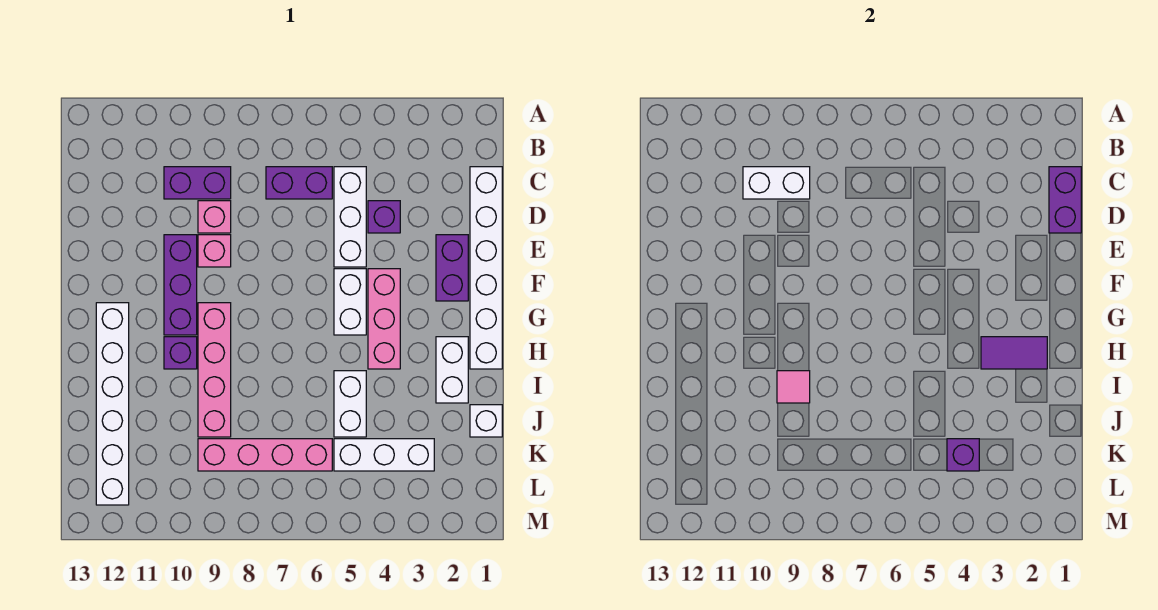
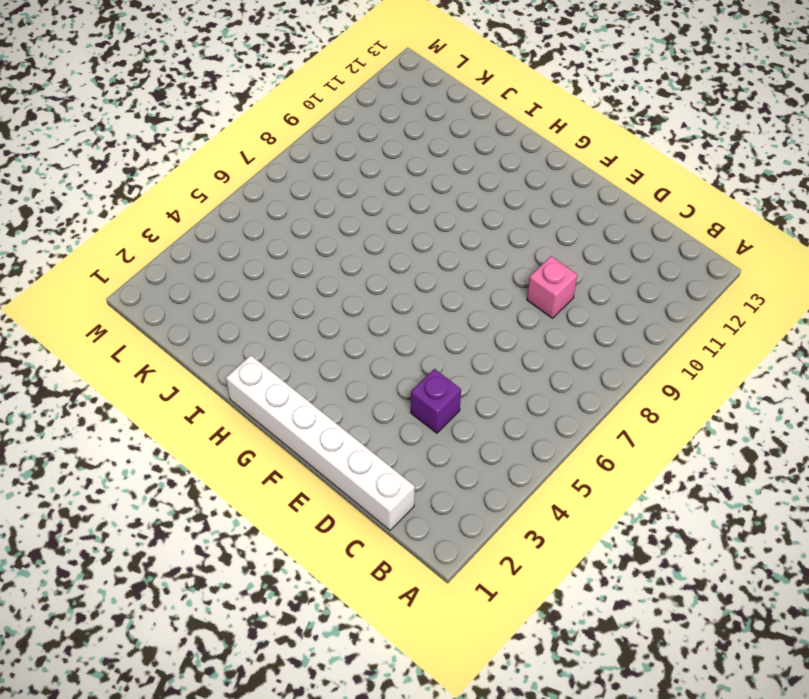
none -> white 1x3 brick [334,167,366,267]
none -> purple 1x2 brick [266,167,332,199]
none -> purple 1x2 brick [164,167,231,199]

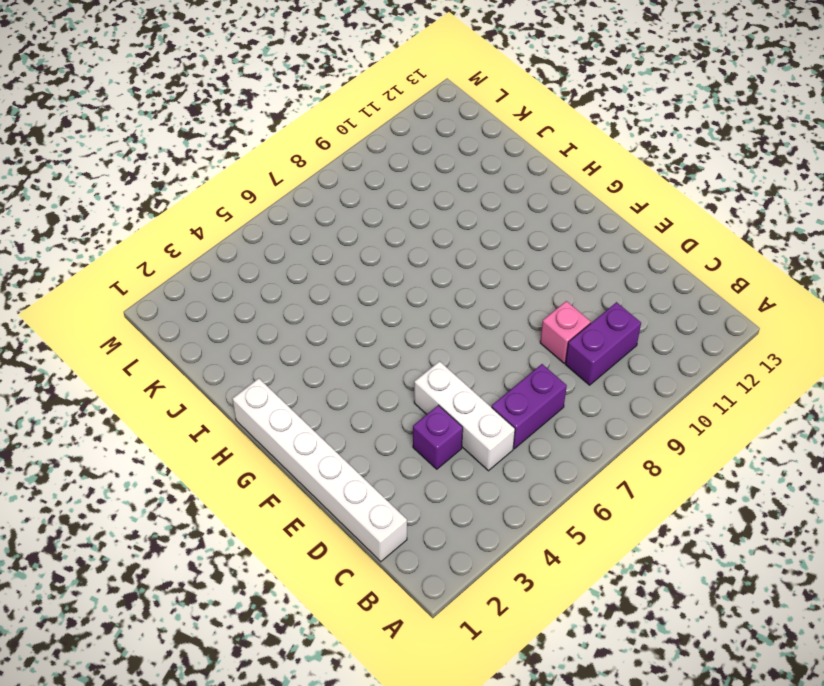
none -> purple 1x2 brick [436,235,468,301]
none -> pink 1x1 brick [198,235,231,267]
none -> purple 1x3 brick [164,235,197,335]

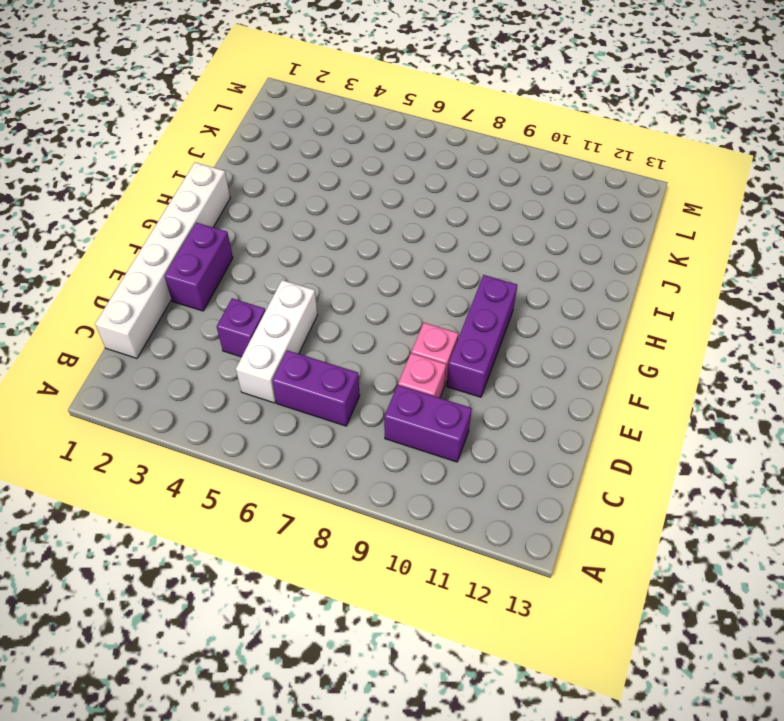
none -> pink 1x3 brick [368,269,400,369]
none -> white 1x2 brick [334,269,366,335]
none -> pink 1x4 brick [198,303,231,437]

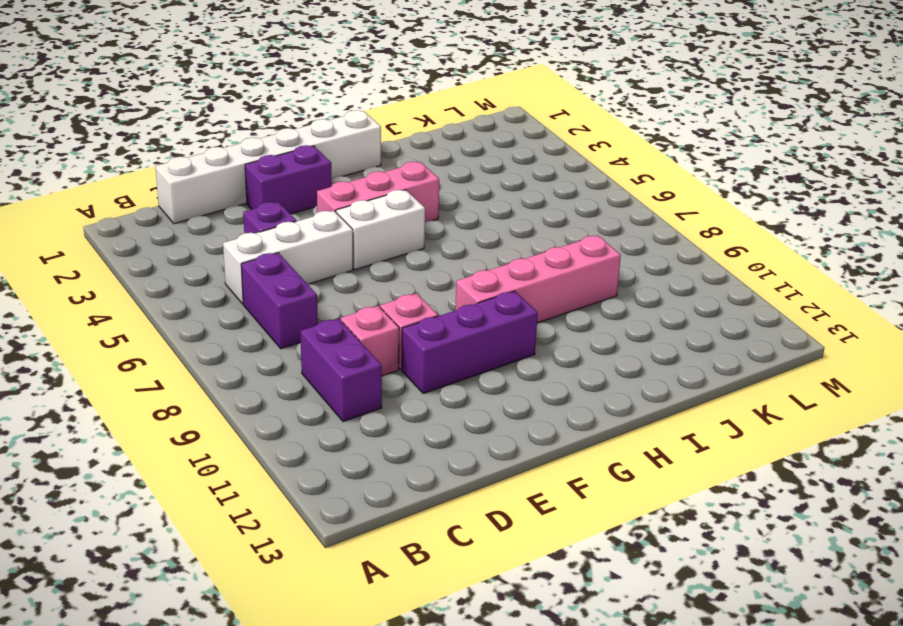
none -> white 1x6 brick [96,303,129,505]
none -> white 1x2 brick [436,337,468,403]
none -> purple 1x1 brick [164,337,197,369]

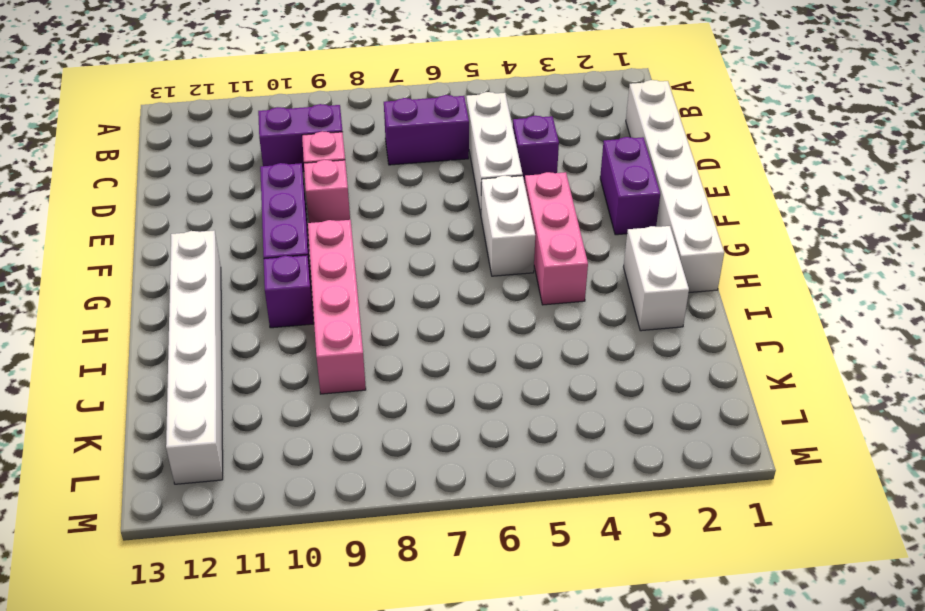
none -> white 1x2 brick [334,371,366,437]
none -> white 1x1 brick [470,405,502,437]
none -> white 1x3 brick [334,439,434,471]

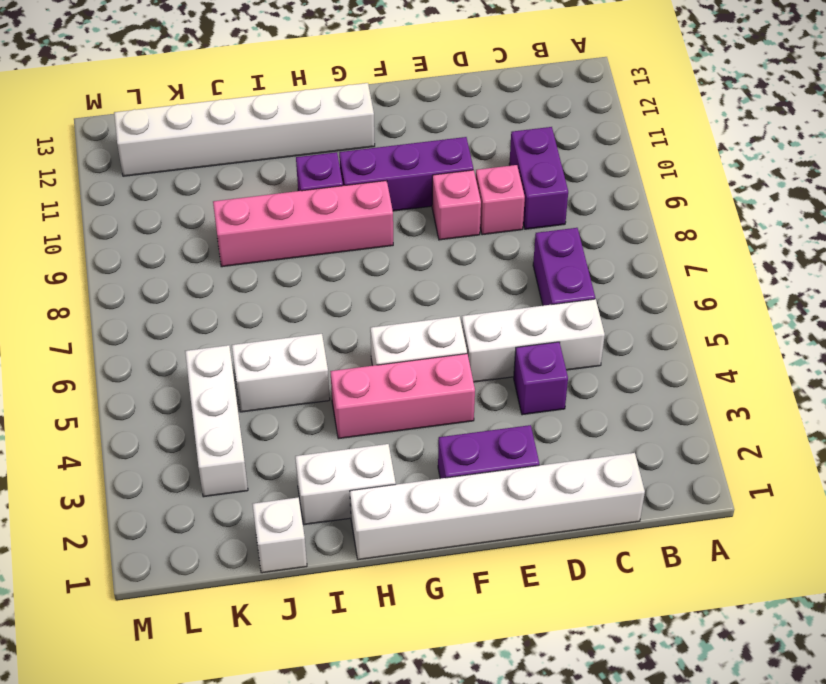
none -> pink 1x4 brick [198,439,332,471]
none -> purple 1x2 brick [1049,167,1081,233]
none -> white 1x2 brick [743,167,810,199]

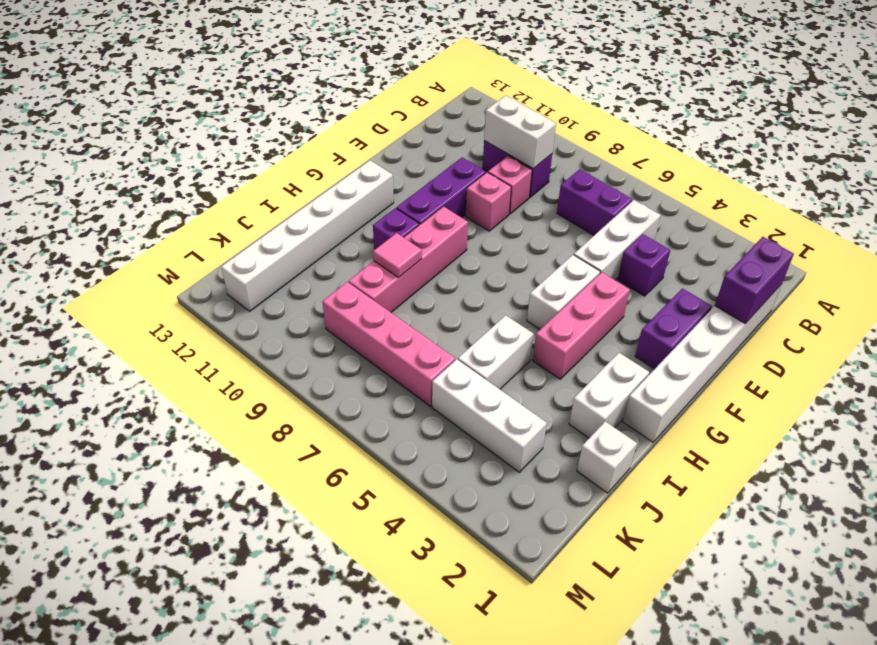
none -> purple 1x2 tile [981,337,1047,369]
none -> purple 1x1 brick [947,439,979,471]

